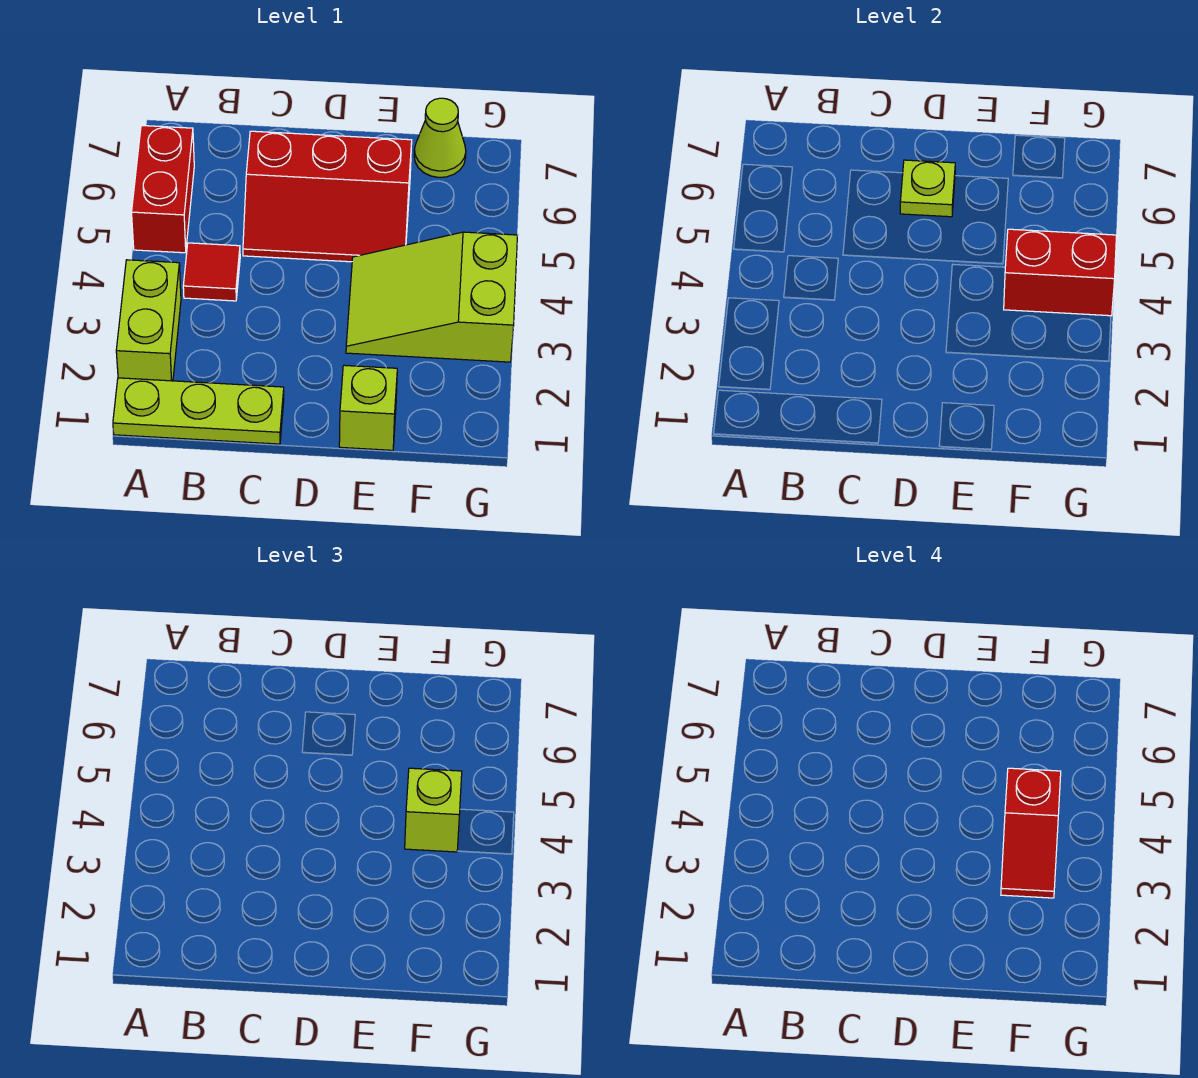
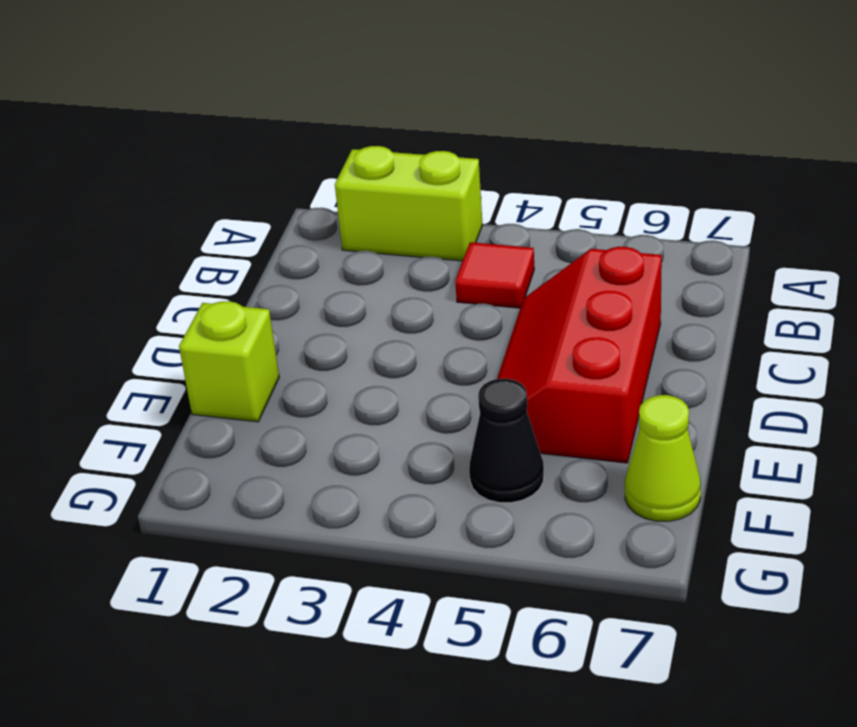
black 1x1 cone [469,379,544,503] -> none
none -> lime 1x3 plate [113,378,284,444]
none -> red 1x2 brick [132,125,194,253]
none -> lime 2x3 slope [346,232,518,362]

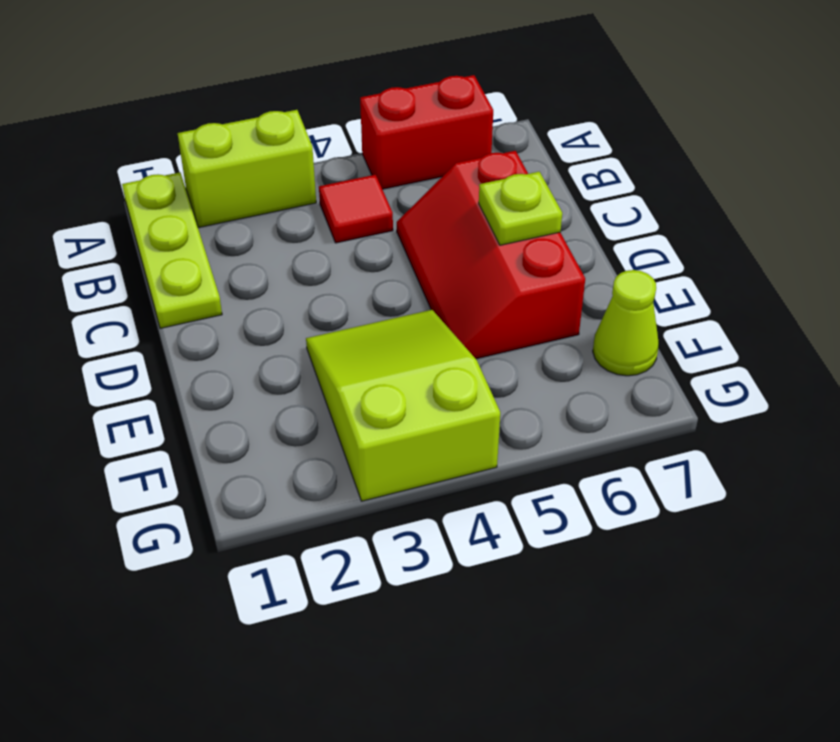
none -> lime 1x1 brick [339,365,397,450]
none -> red 1x2 brick [1004,229,1117,316]
none -> lime 1x1 brick [405,768,462,852]

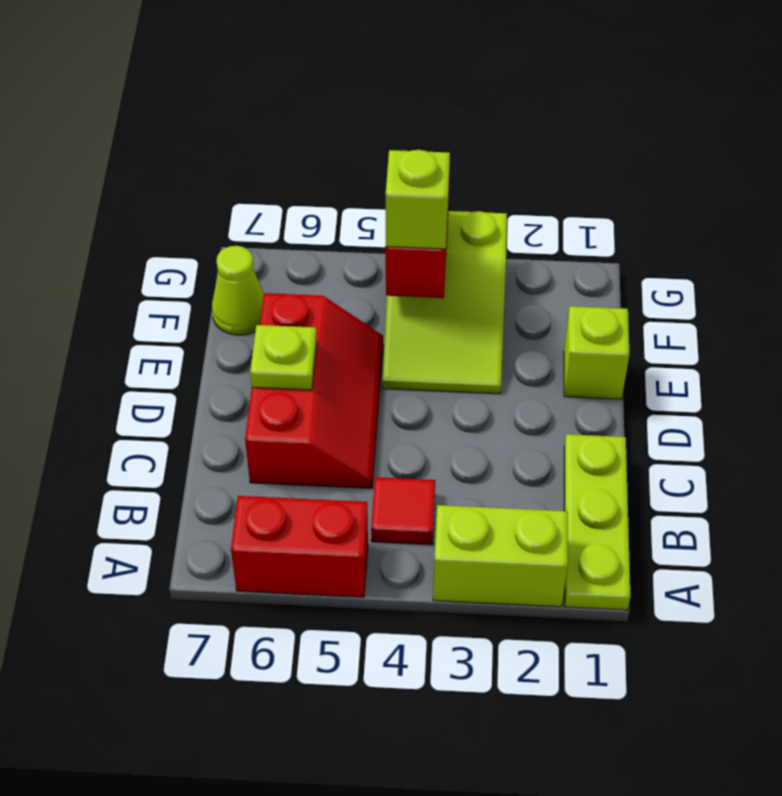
none -> red 1x2 slope [1001,768,1061,898]

